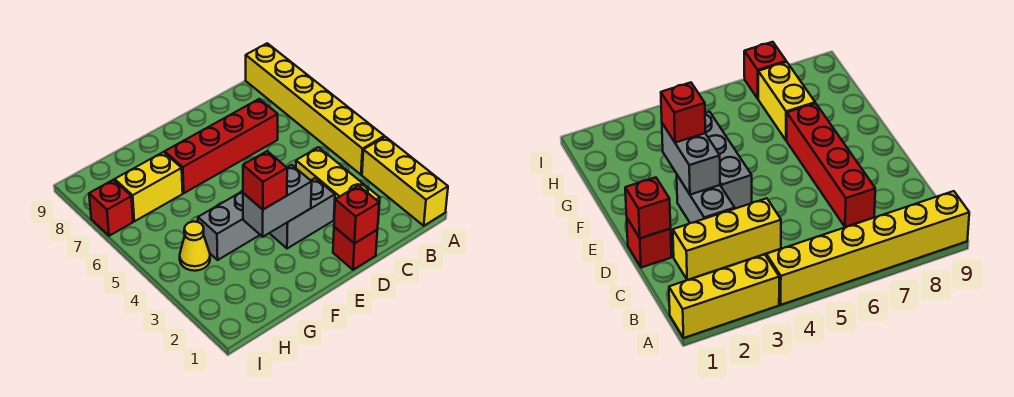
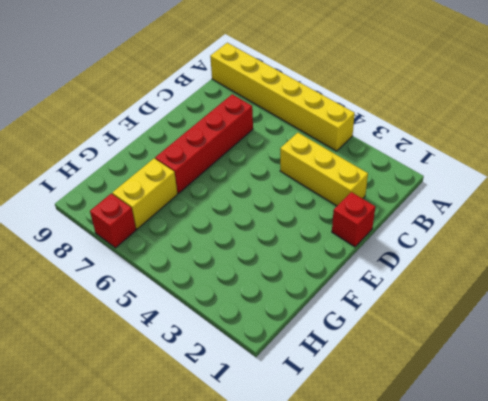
none -> yellow 1x3 brick [362,137,448,226]
none -> grey 1x2 brick [270,178,335,249]
none -> grey 1x3 brick [198,191,260,260]

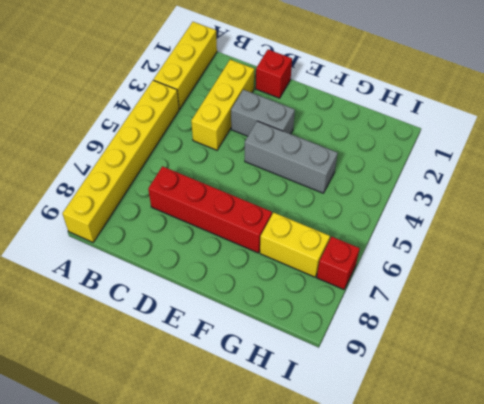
none -> yellow 1x1 cone [180,222,210,271]
none -> red 1x1 brick [334,186,379,244]
none -> grey 1x2 brick [243,165,312,237]

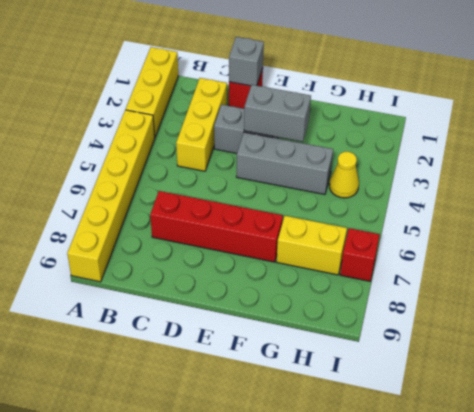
grey 1x1 brick [229,37,264,86] -> red 1x1 brick [334,186,379,244]
none -> red 1x1 brick [243,151,287,210]

